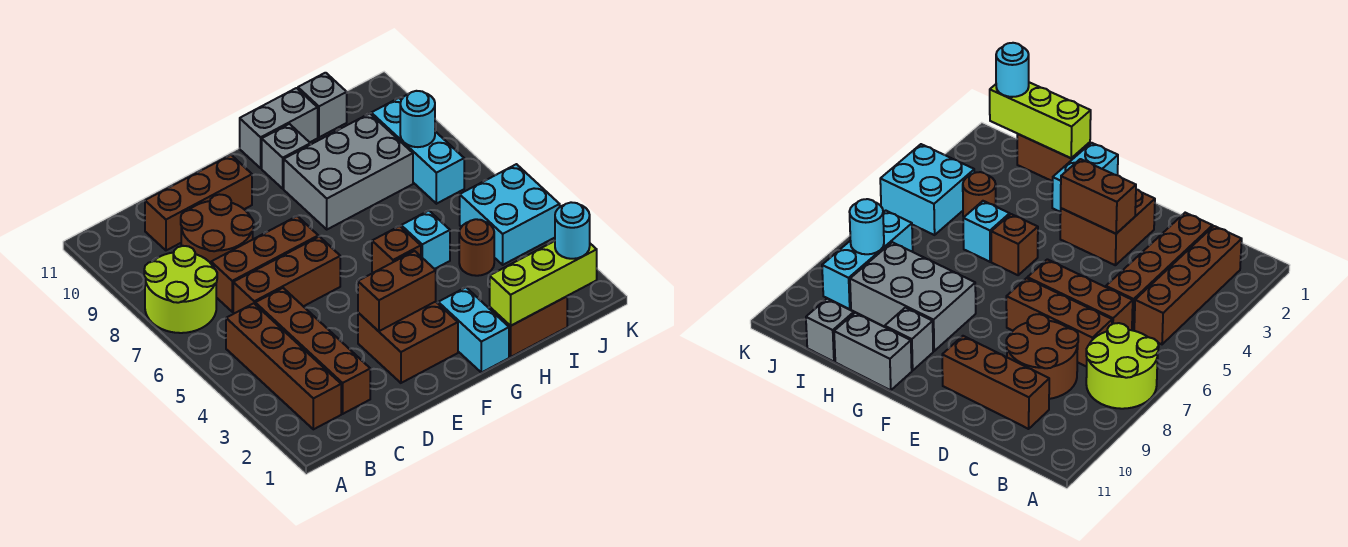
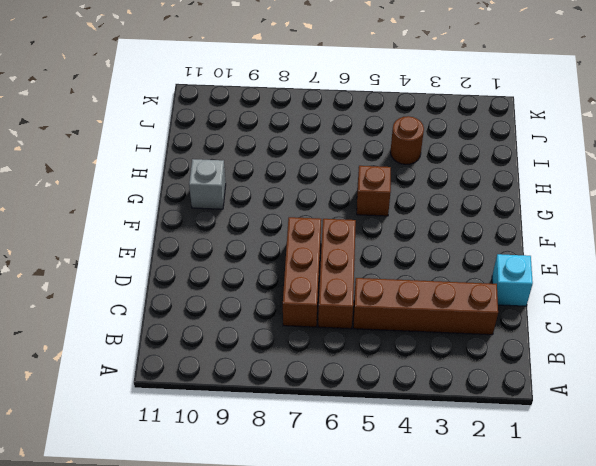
cyan 1x1 brick [492,254,533,306] -> cyan 1x1 brick moved to [401,211,450,269]
none -> lime 2x2 round brick [144,246,217,333]
none -> brown 1x4 brick [226,303,341,429]
none -> brown 2x2 round brick [181,194,254,263]

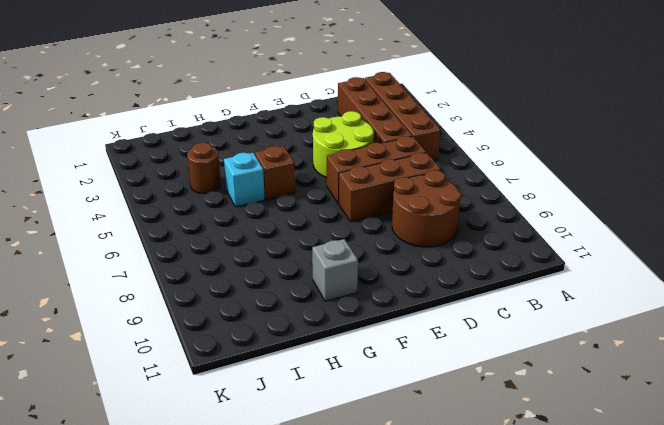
lime 2x2 round brick [313,111,374,178] -> lime 2x2 round brick moved to [144,246,217,333]
none -> brown 1x3 brick [145,155,252,250]
none -> brown 2x2 brick [358,301,458,383]
none -> cyan 1x2 brick [438,287,509,373]

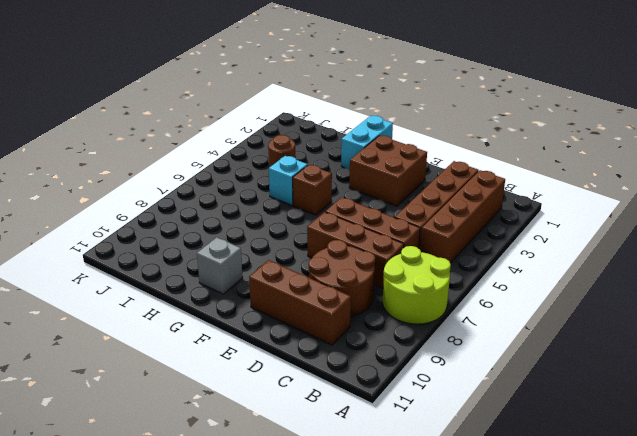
none -> grey 2x3 brick [284,113,413,229]
none -> grey 1x2 brick [240,88,318,168]
none -> brown 1x2 brick [490,297,567,357]

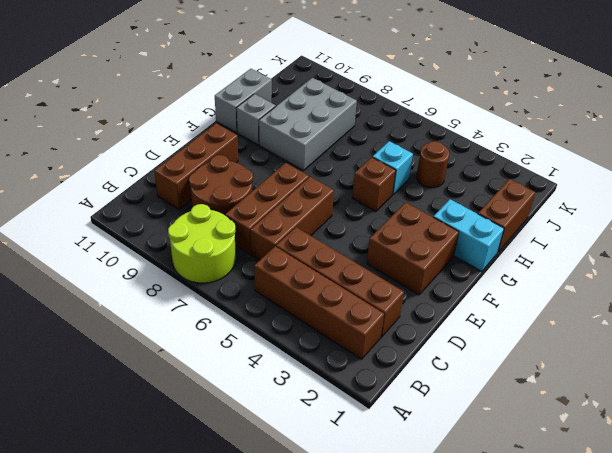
none -> grey 1x1 brick [298,73,347,137]
none -> cyan 2x2 brick [460,164,560,265]
none -> cyan 1x3 brick [371,98,464,204]

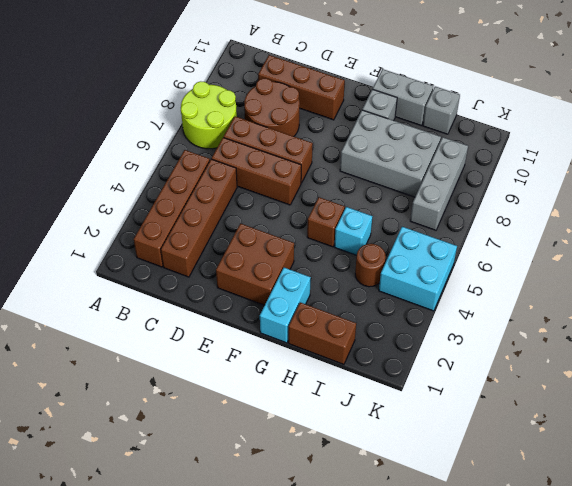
grey 1x3 brick [410,137,468,230] -> cyan 1x3 brick [371,98,464,204]
none -> brown 1x2 brick [358,251,436,331]
none -> lime 1x3 brick [490,241,597,326]
none -> cyan 1x1 round brick [400,91,435,147]

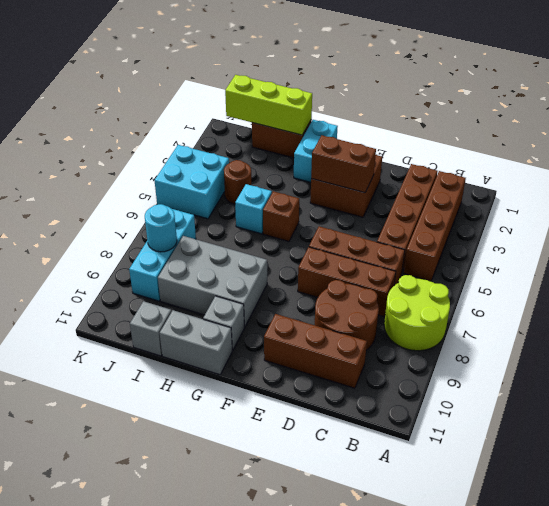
none -> cyan 1x1 round brick [555,202,590,259]

